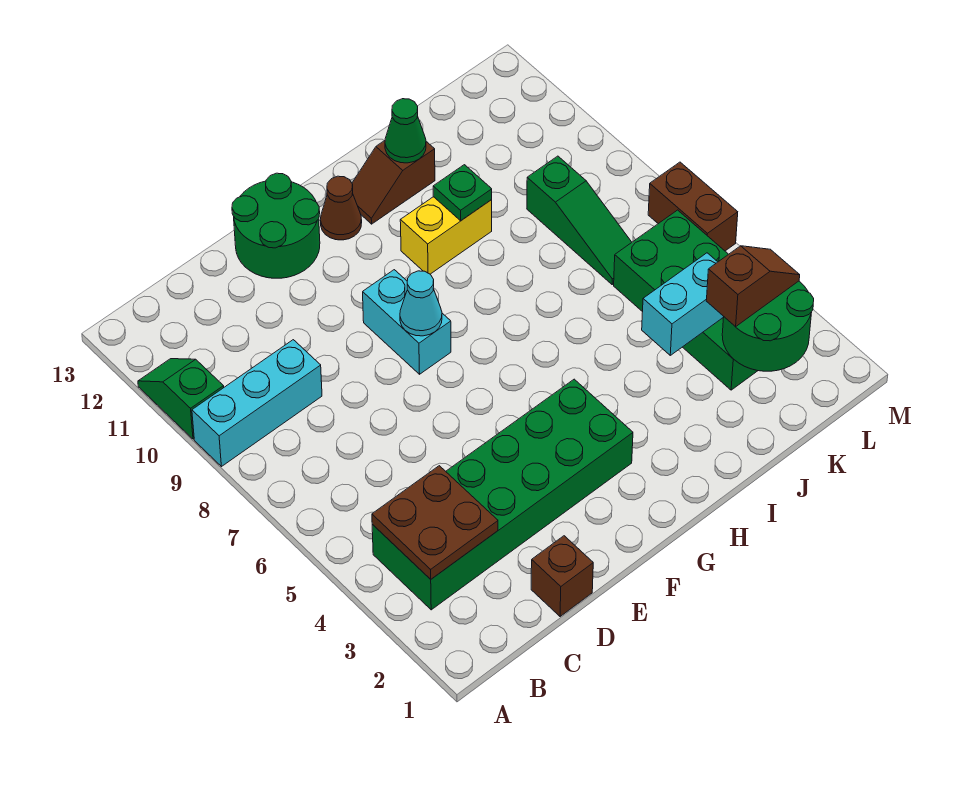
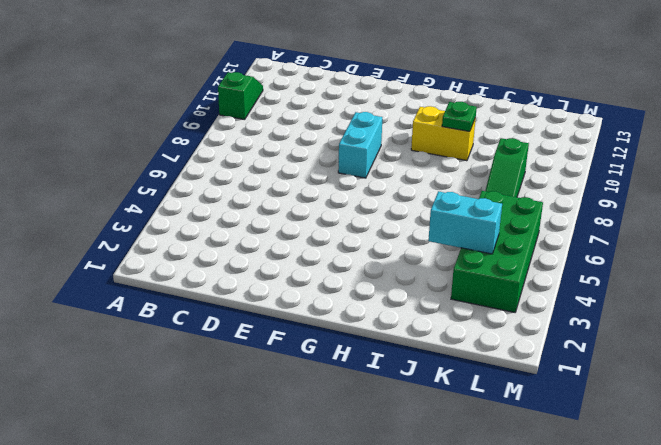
none -> cyan 1x3 brick [192,340,322,467]
none -> green 2x6 brick [372,379,633,610]
none -> brown 1x1 brick [531,536,593,617]

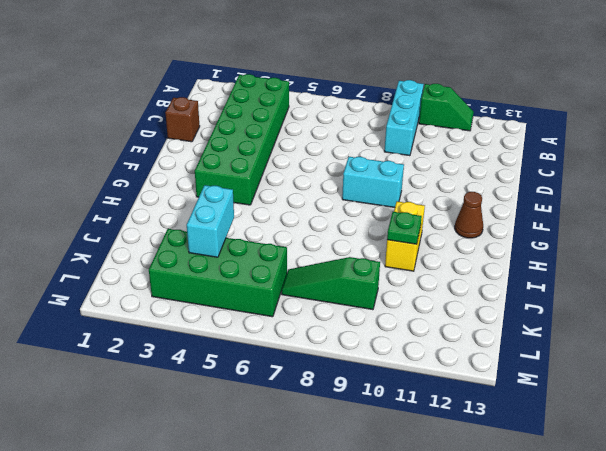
none -> green 2x2 round brick [232,173,320,278]
none -> brown 1x2 slope [352,141,435,224]
none -> brown 1x2 brick [648,162,738,251]

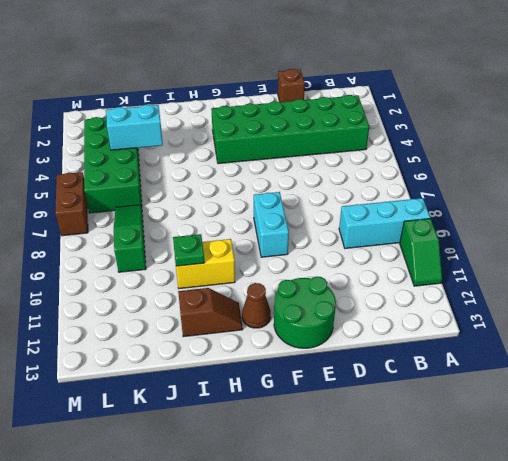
none -> brown 2x2 plate [372,466,498,579]
none -> cyan 1x1 cone [400,271,442,336]
none -> green 1x1 cone [385,99,426,163]

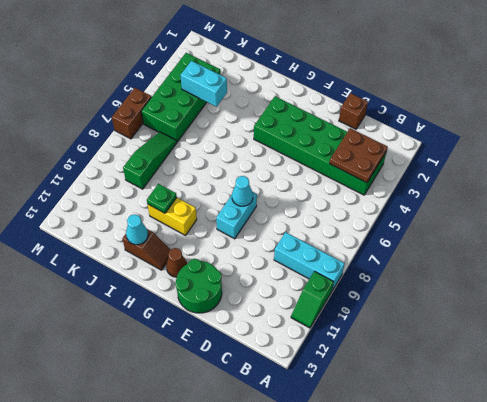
cyan 1x1 cone [126,214,148,245] -> green 1x1 cone [385,99,426,163]
none -> green 2x2 round brick [722,281,814,371]
none -> brown 1x2 slope [706,246,800,327]

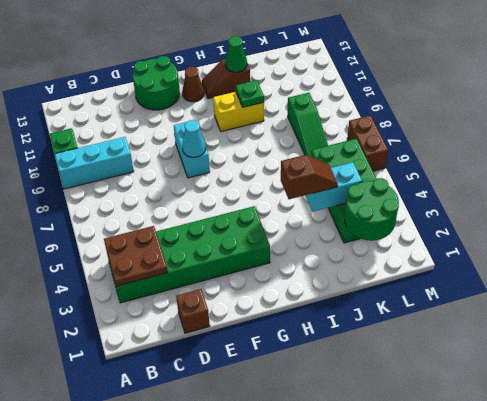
brown 1x2 slope [281,155,338,199] -> brown 1x2 slope moved to [706,246,800,327]

